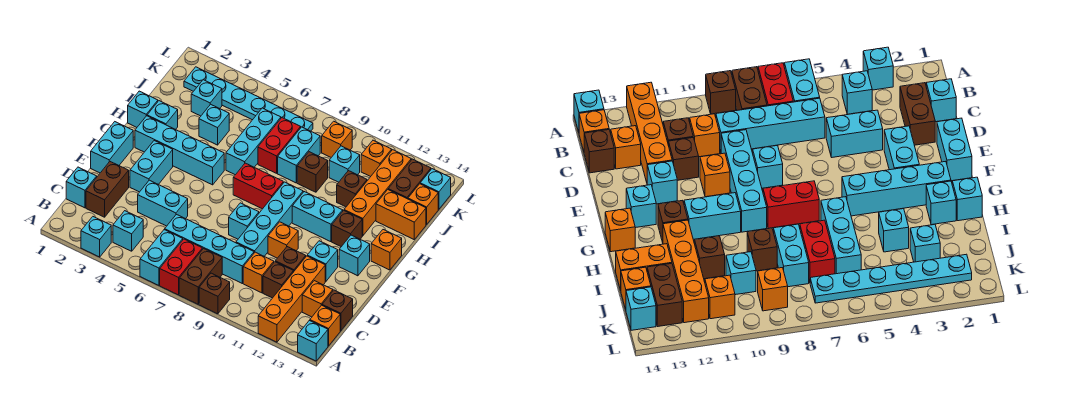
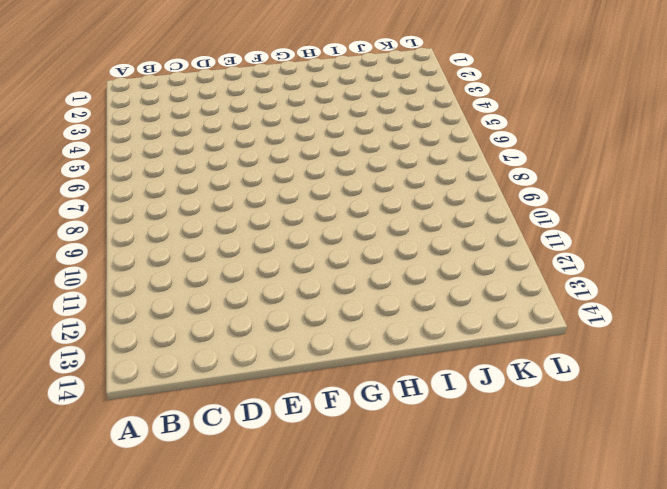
none -> cyan 1x1 brick [81,217,111,257]
none -> cyan 1x2 brick [140,230,183,285]
none -> red 1x2 brick [160,239,202,295]
none -> brown 1x2 brick [179,249,222,304]

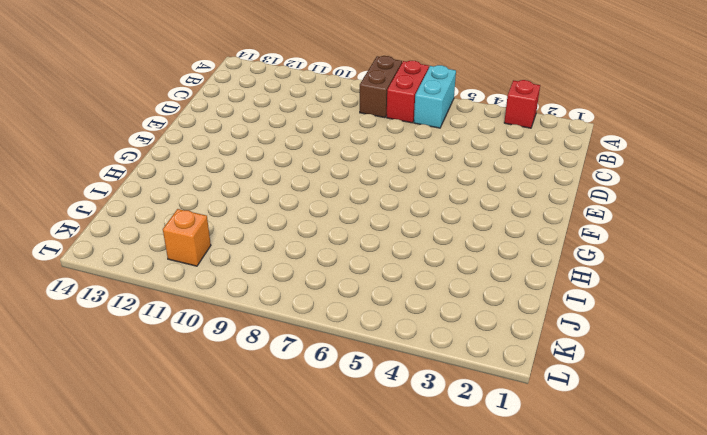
red 1x1 brick [504,80,540,128] -> cyan 1x1 brick [81,217,111,257]
none -> brown 1x1 brick [199,273,230,314]
none -> orange 1x4 brick [258,256,325,342]
none -> cyan 1x1 brick [298,320,328,361]
none -> cyan 1x1 brick [113,211,143,251]

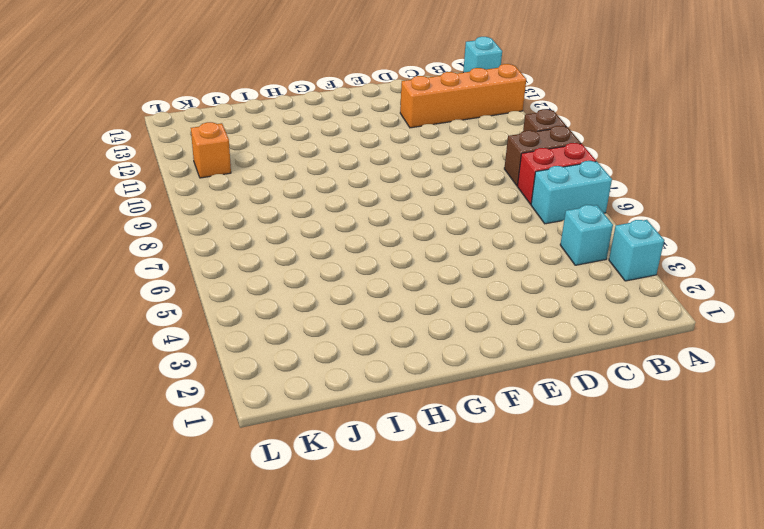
none -> orange 1x1 brick [310,305,340,346]
none -> cyan 1x1 brick [66,167,97,208]
none -> brown 1x2 brick [86,162,129,217]
none -> cyan 1x4 brick [165,214,254,283]

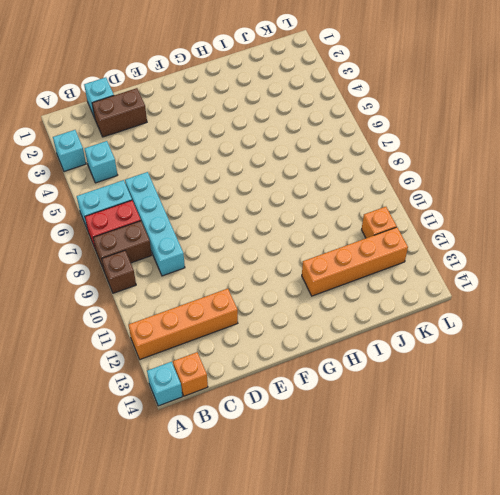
none -> orange 1x1 brick [243,252,274,293]
none -> brown 1x1 brick [263,262,293,298]
none -> orange 1x1 brick [302,281,333,317]
none -> brown 1x1 brick [322,290,353,331]

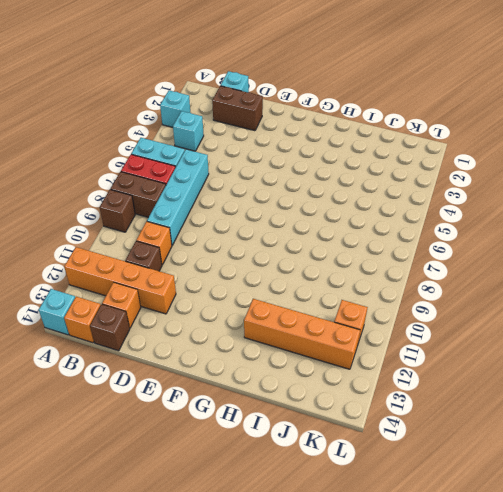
none -> cyan 1x2 brick [138,180,188,226]
none -> cyan 1x4 brick [236,182,303,256]
none -> brown 1x1 brick [275,247,306,272]
none -> cyan 1x2 brick [91,122,133,173]

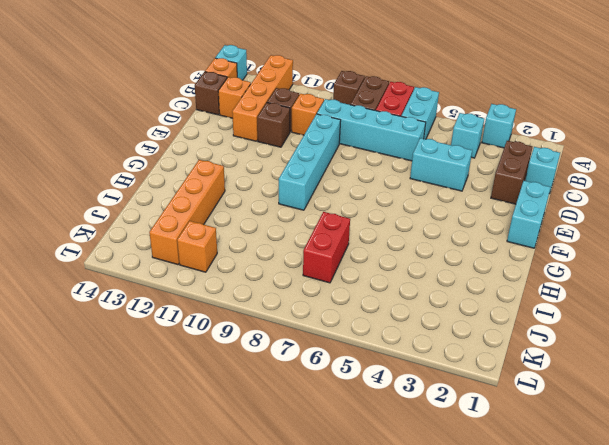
none -> cyan 1x2 brick [130,141,173,192]
none -> cyan 1x1 brick [229,203,259,239]
none -> orange 1x1 brick [268,222,298,258]
none -> cyan 1x1 brick [307,241,338,281]

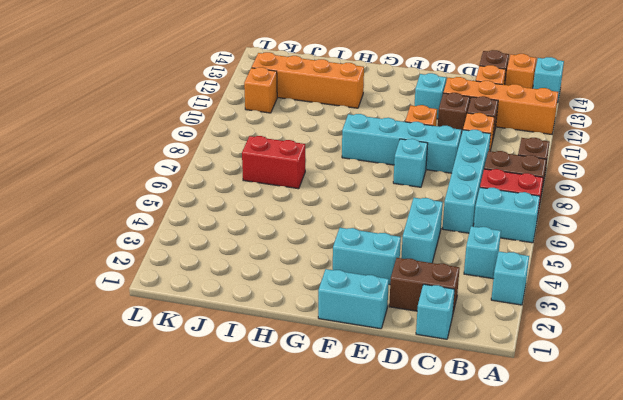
none -> cyan 1x1 brick [339,235,370,276]
none -> cyan 1x4 brick [135,116,224,185]
none -> red 1x2 brick [233,163,283,209]
none -> cyan 1x2 brick [292,192,343,242]

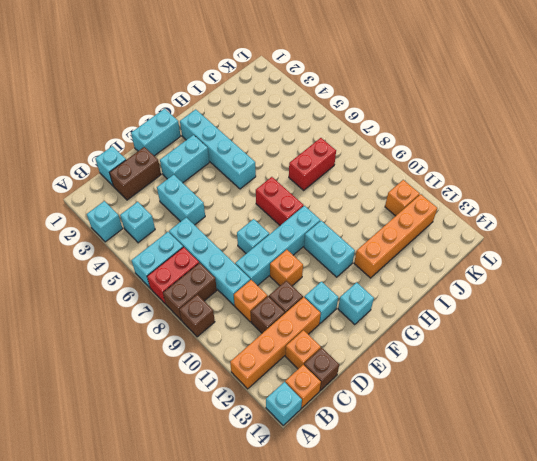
none -> brown 1x1 brick [332,210,362,247]
none -> orange 1x1 brick [371,230,402,270]
none -> cyan 1x1 brick [128,91,158,127]
none -> cyan 1x1 brick [147,101,178,130]

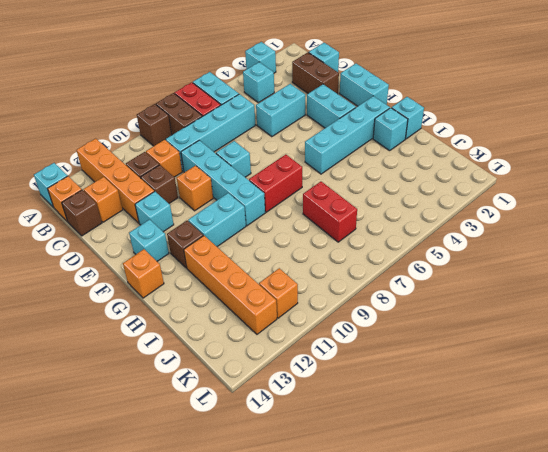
none -> cyan 1x3 brick [226,108,281,175]
none -> cyan 1x1 brick [199,104,229,145]
none -> cyan 1x2 brick [278,127,320,183]
none -> brown 1x1 brick [297,152,328,192]

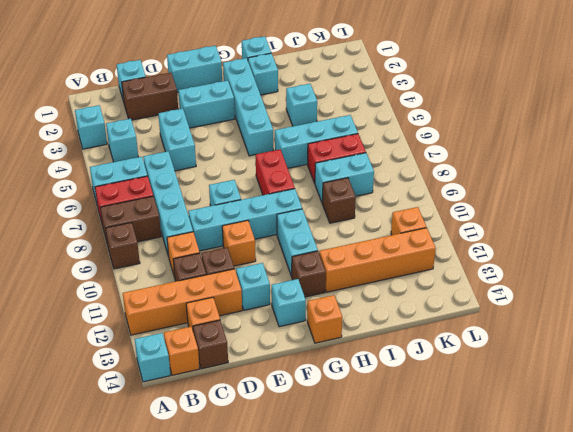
none -> brown 1x1 brick [337,171,367,207]
none -> orange 1x2 brick [376,190,426,239]
none -> cyan 1x1 brick [191,80,222,116]
none -> cyan 1x1 brick [329,146,360,182]

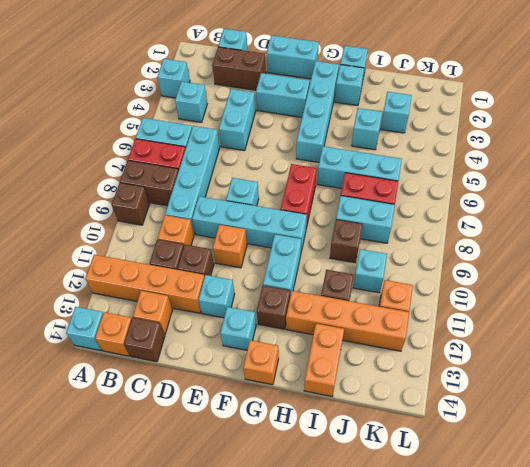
none -> brown 1x2 brick [388,159,431,199]
none -> orange 1x1 brick [408,184,438,224]
none -> cyan 1x6 plate [184,67,313,131]
none -> orange 1x1 brick [322,121,352,157]

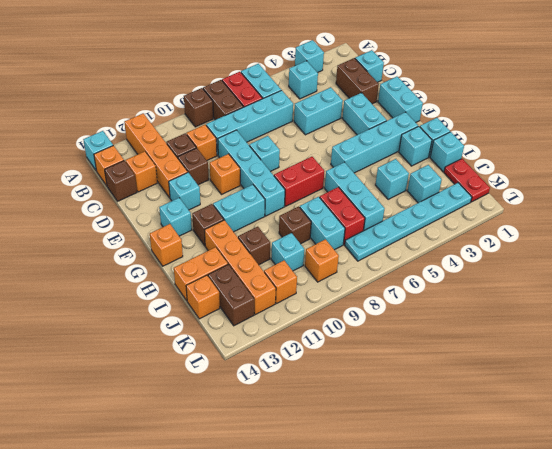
cyan 1x1 brick [430,132,464,172] -> cyan 1x1 brick moved to [420,169,451,209]
red 1x2 plate [444,159,490,202] -> none

